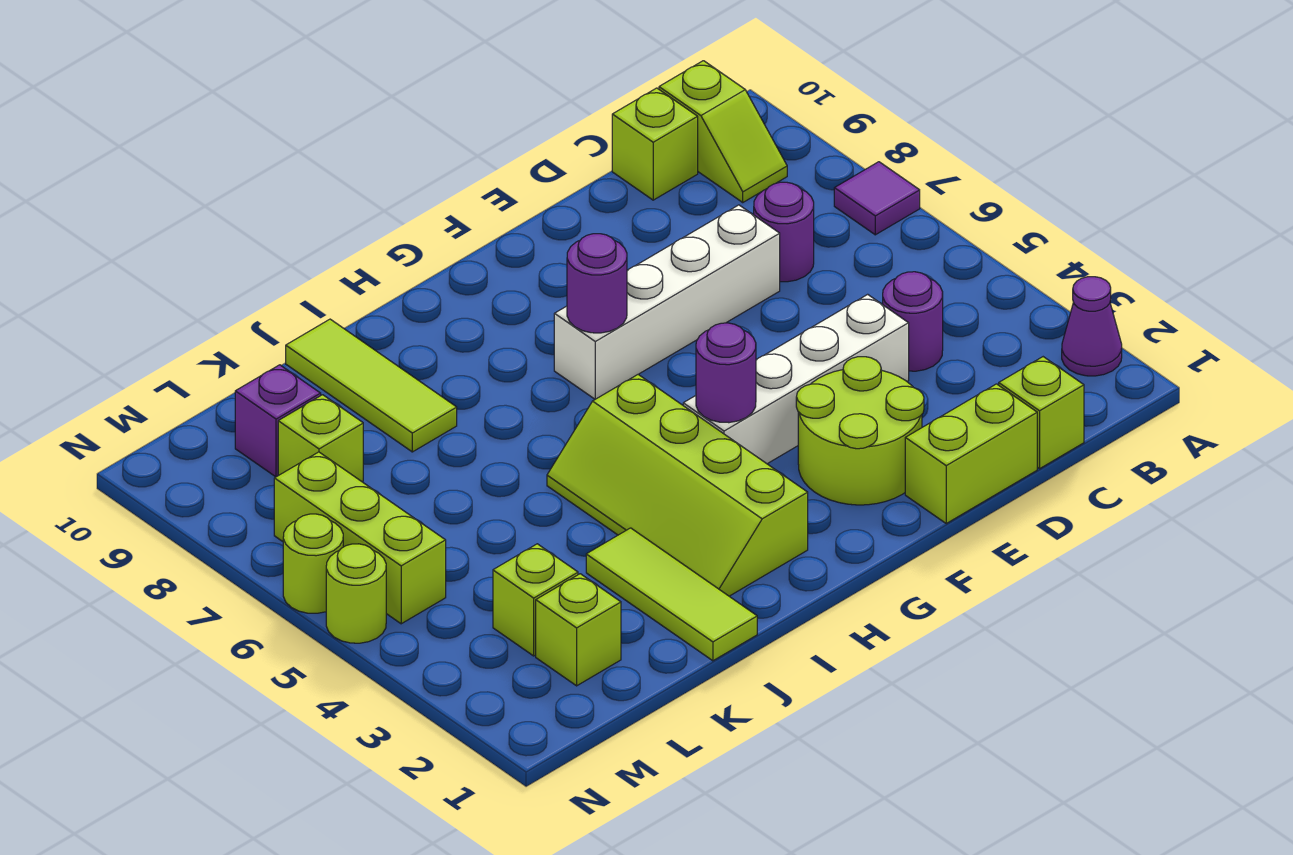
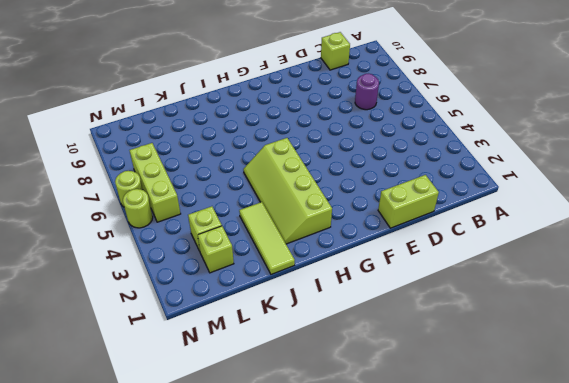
none -> purple 1x1 cone [1062,277,1122,376]
none -> purple 1x1 tile [834,162,920,235]
none -> lime 1x2 slope [659,61,787,202]

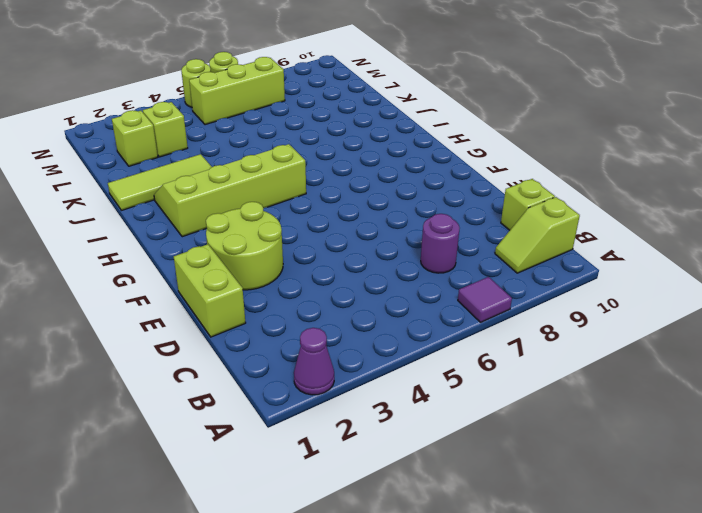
none -> lime 1x1 brick [999,357,1084,469]
none -> purple 1x1 round brick [883,272,943,371]
none -> white 1x4 brick [683,294,909,464]

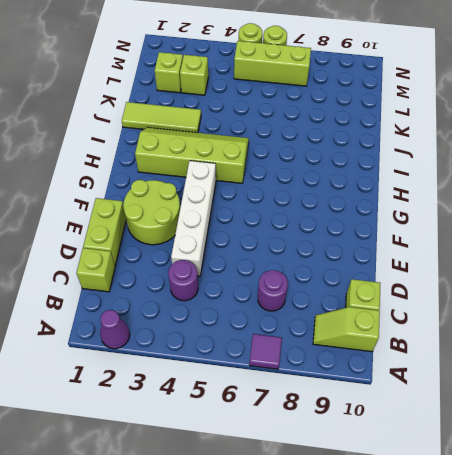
none -> white 1x4 brick [554,205,780,399]
none -> lime 1x3 tile [286,319,457,452]
none -> lime 1x1 brick [278,395,363,481]

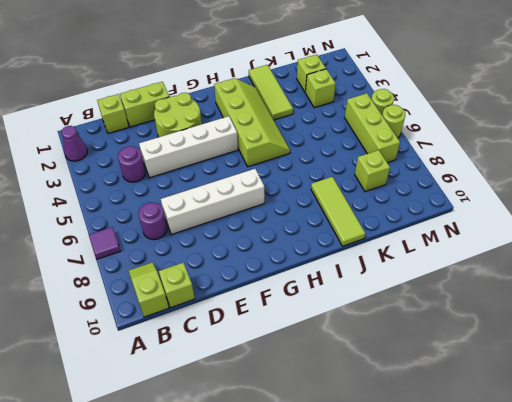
none -> purple 1x1 brick [235,365,321,477]
none -> purple 1x1 round brick [696,323,756,423]
none -> purple 1x1 round brick [567,234,627,333]

